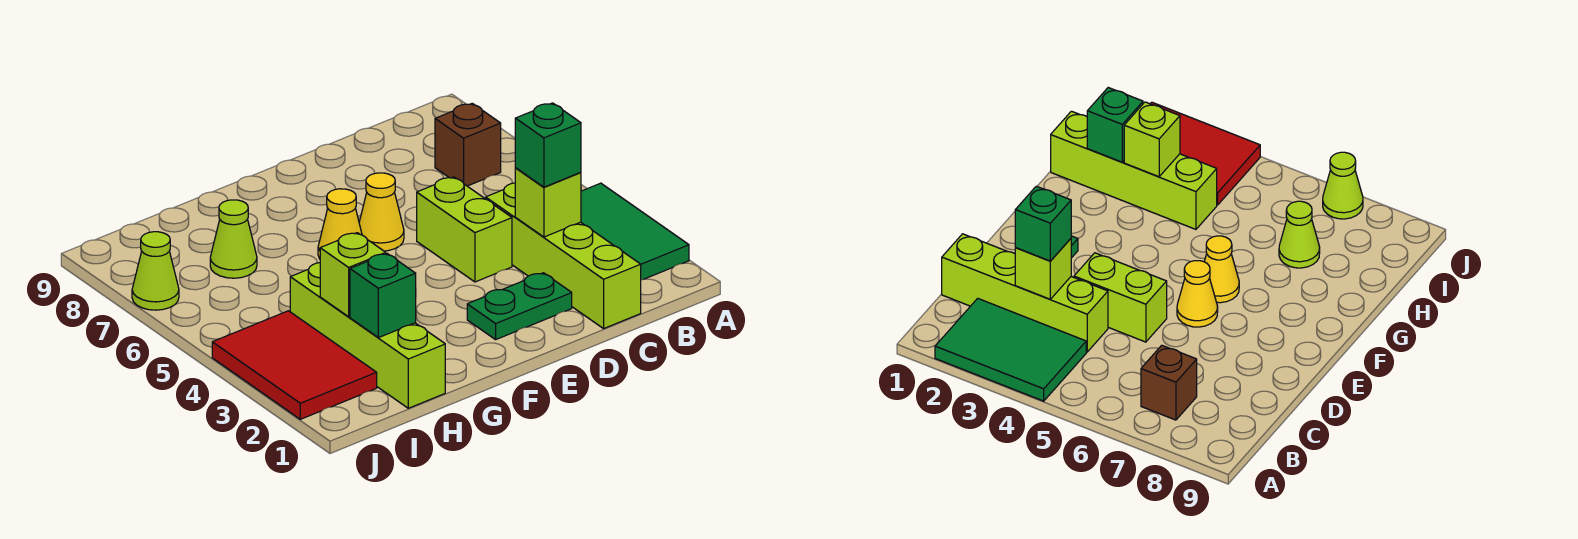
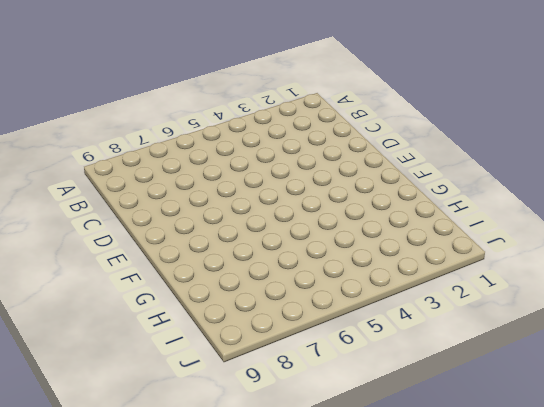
none -> green 2x3 tile [581,183,689,280]
none -> brown 1x1 brick [435,103,501,186]
none -> lime 1x4 brick [486,183,641,329]

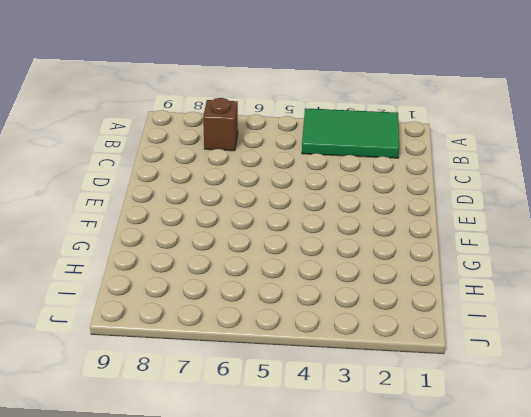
none -> lime 1x4 brick [486,183,641,329]
none -> green 1x2 plate [467,273,572,340]
none -> lime 1x2 brick [417,177,512,282]

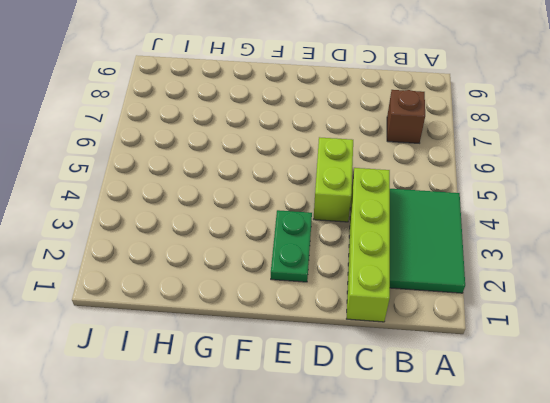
green 1x2 plate [271,210,312,282] -> green 1x2 plate turned to [467,273,572,340]
none -> yellow 1x1 cone [359,173,404,251]
none -> yellow 1x1 cone [318,189,362,259]
none -> lime 1x4 brick [290,263,445,408]

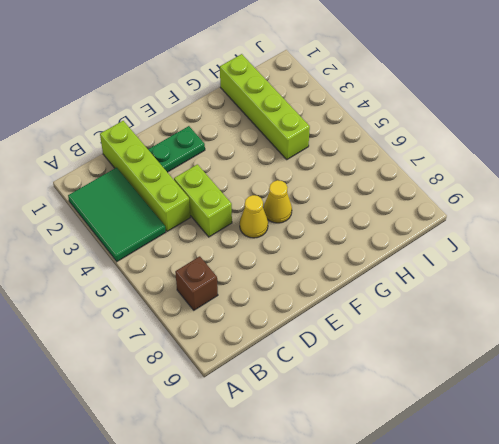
none -> lime 1x1 cone [210,200,257,278]
none -> red 2x3 tile [212,311,377,419]
none -> lime 1x1 cone [132,232,179,310]

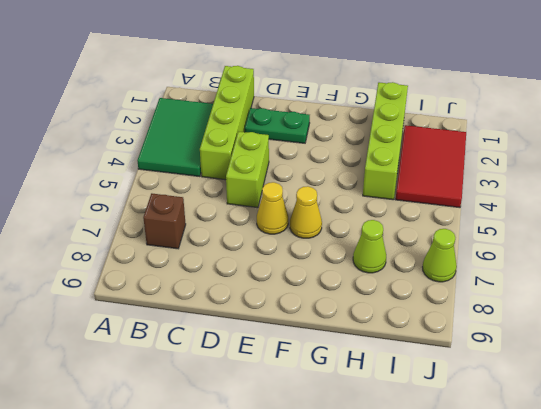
none -> lime 1x1 brick [515,168,581,237]
none -> green 1x1 brick [350,254,416,338]
none -> lime 1x1 brick [320,233,386,317]

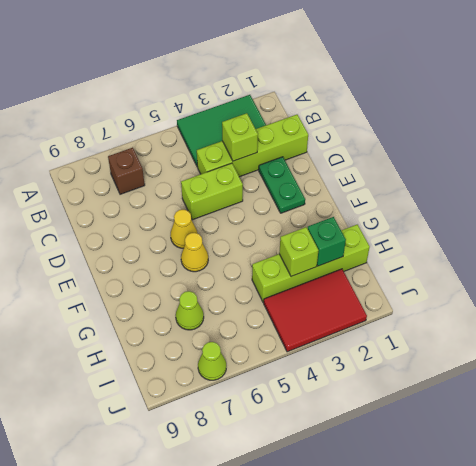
none -> green 1x1 brick [515,103,581,187]

